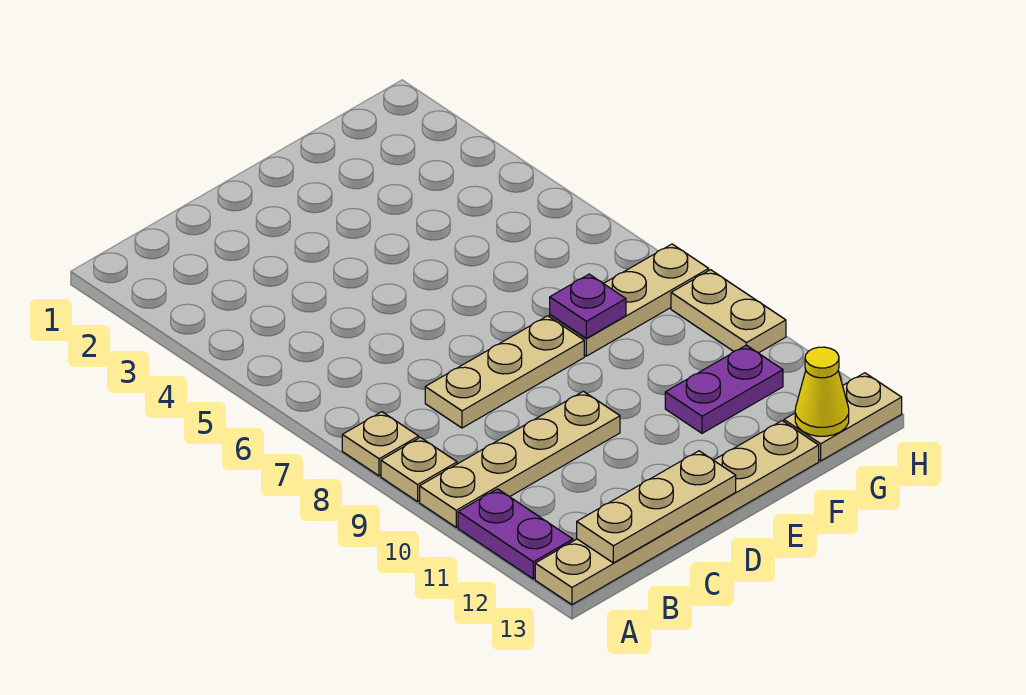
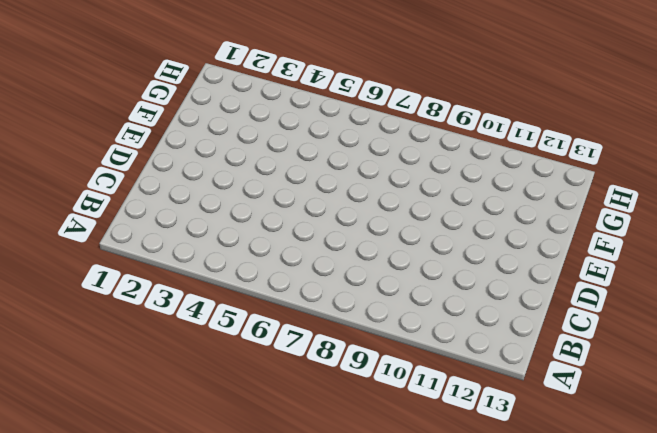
none -> tan 1x1 plate [342,412,419,476]
none -> tan 1x1 plate [381,437,457,502]
none -> tan 1x4 plate [420,391,620,527]

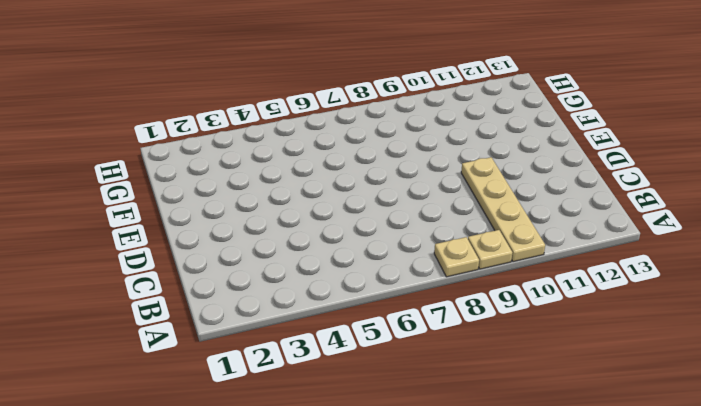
none -> purple 1x2 plate [458,489,573,579]
none -> tan 1x6 plate [535,421,819,605]
none -> tan 1x3 plate [425,316,584,428]

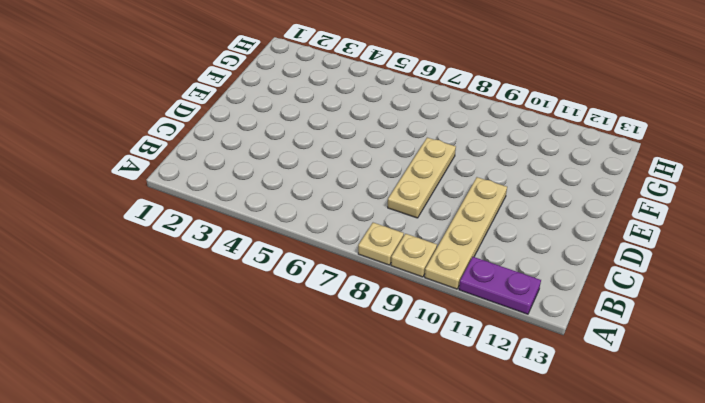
none -> tan 1x6 plate [535,421,819,605]
none -> tan 1x3 plate [550,244,709,356]
none -> purple 1x2 plate [665,345,783,433]

